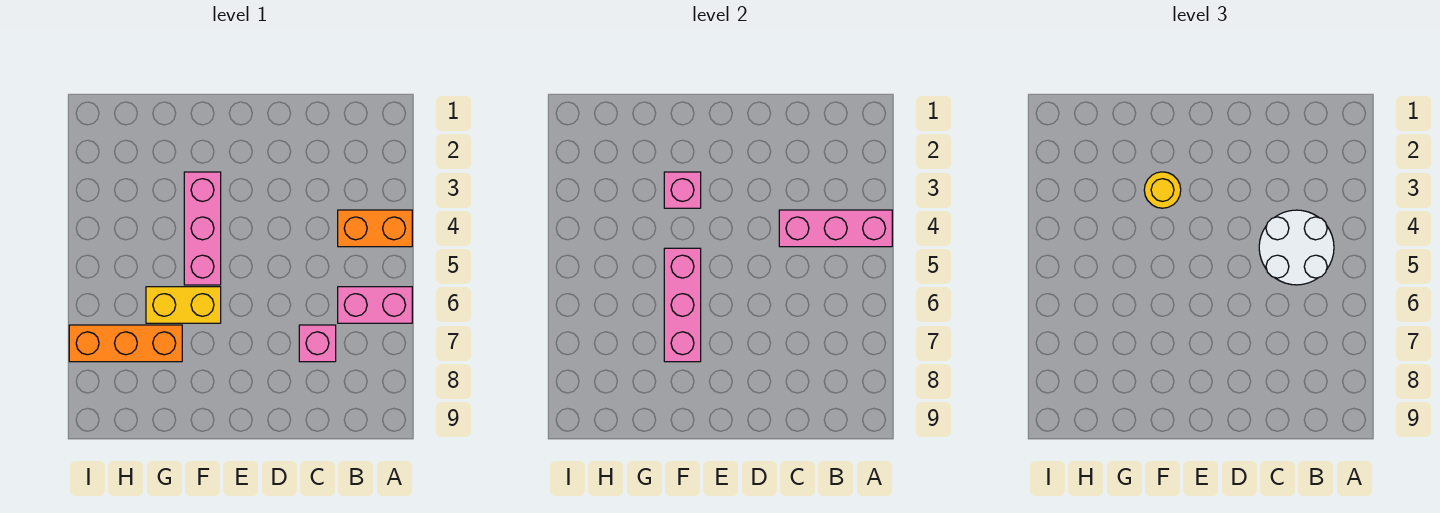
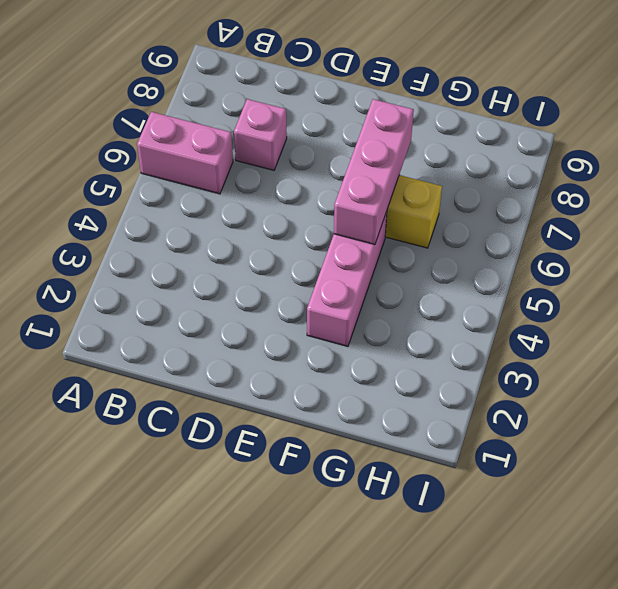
none -> orange 1x2 brick [338,210,412,247]
none -> orange 1x3 brick [69,325,182,362]

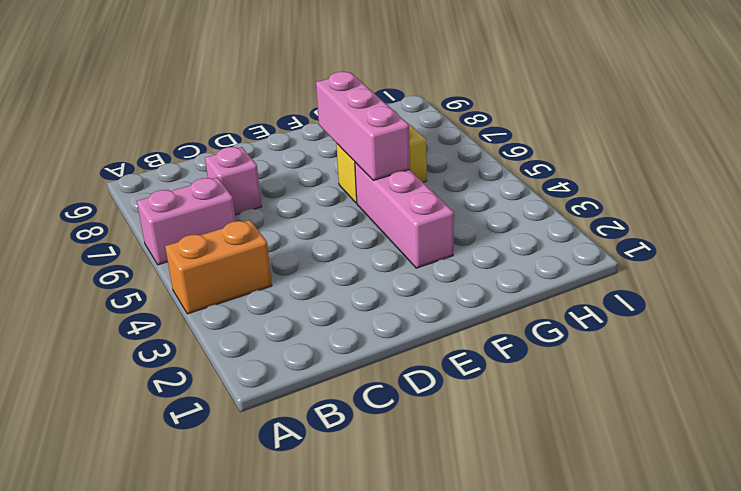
none -> orange 1x3 brick [69,325,182,362]
none -> pink 1x3 brick [779,210,892,247]

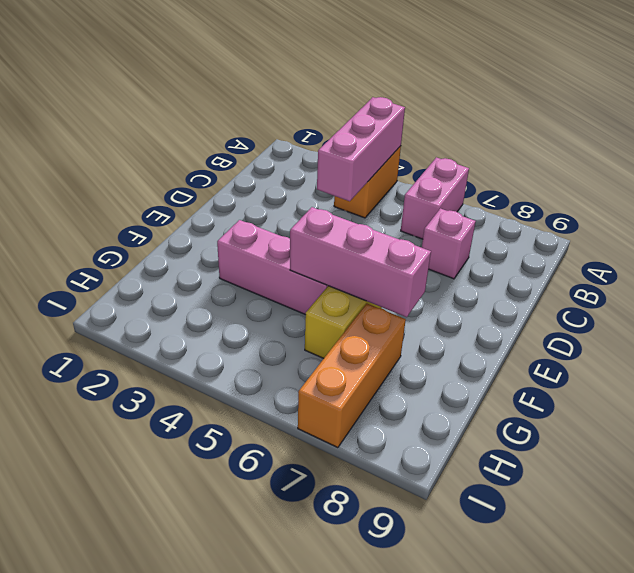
none -> pink 1x1 brick [664,172,701,208]
none -> white 2x2 round brick [1259,210,1334,285]

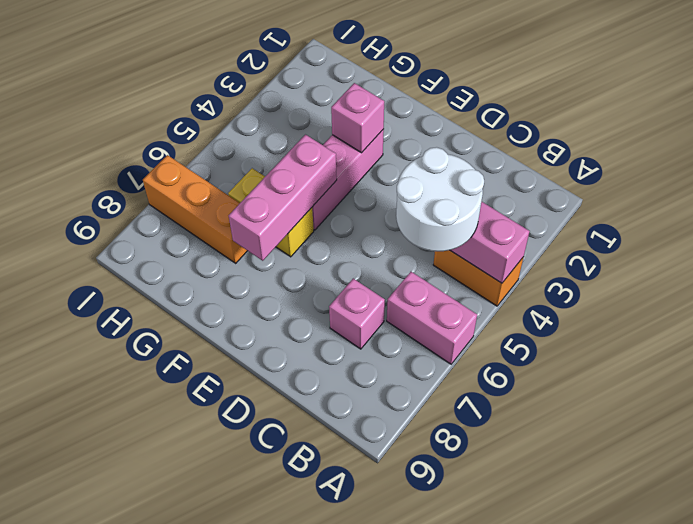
none -> yellow 1x1 round brick [1144,172,1181,208]

